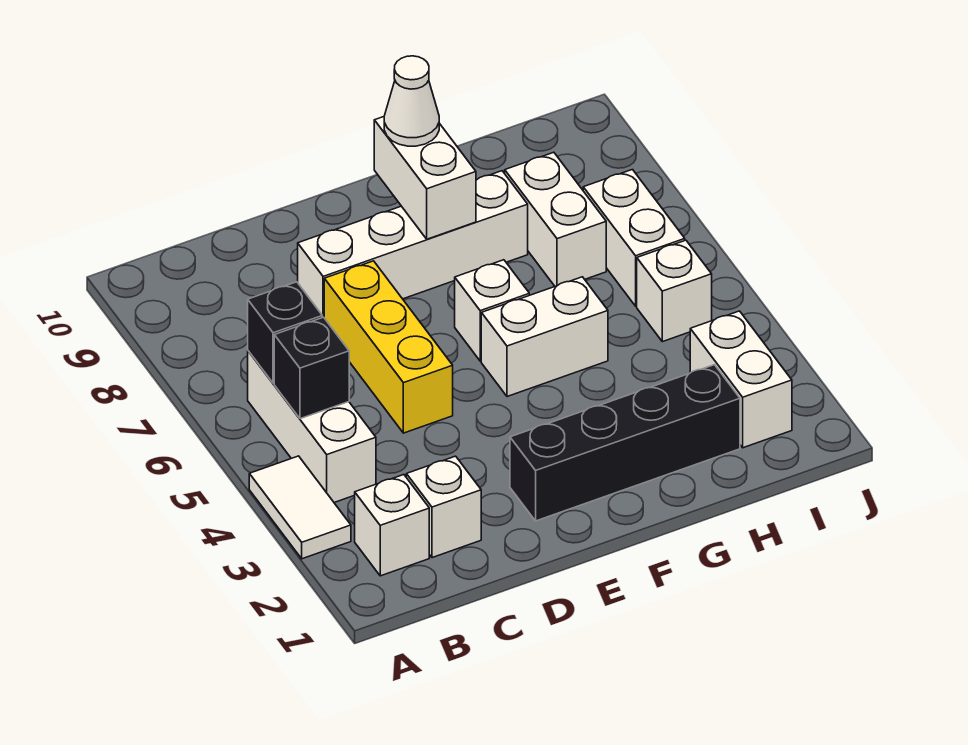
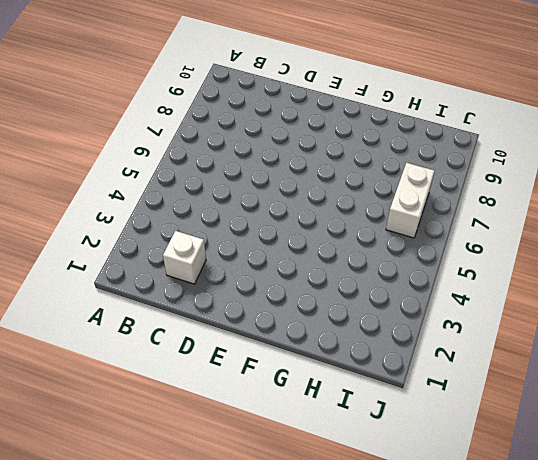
none -> white 1x2 tile [249,456,351,559]
none -> white 1x1 brick [355,475,429,576]
none -> white 1x3 brick [248,351,376,503]

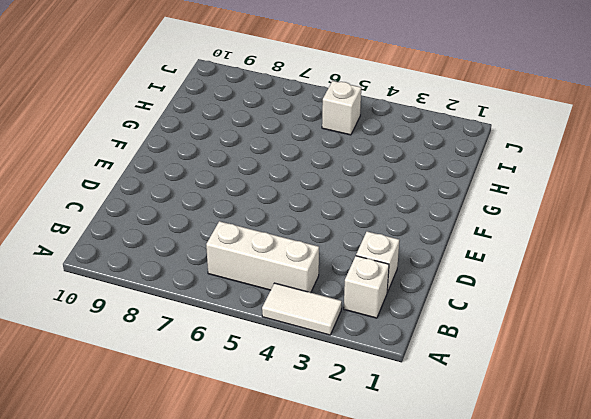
none -> yellow 1x3 brick [324,261,453,433]
none -> white 1x4 brick [298,171,528,317]
none -> black 1x4 brick [510,365,740,521]

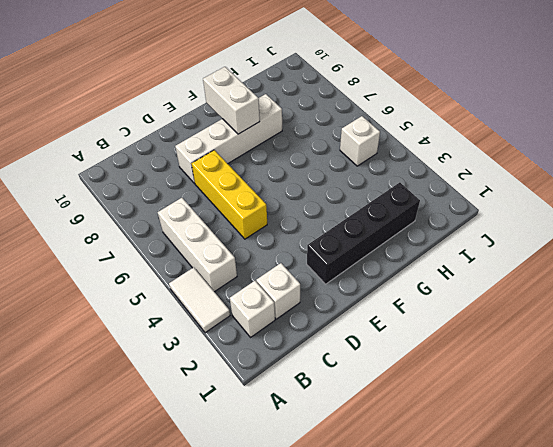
none -> white 1x2 brick [481,277,608,397]
none -> white 1x1 brick [455,260,529,361]
none -> white 1x2 brick [505,152,606,286]

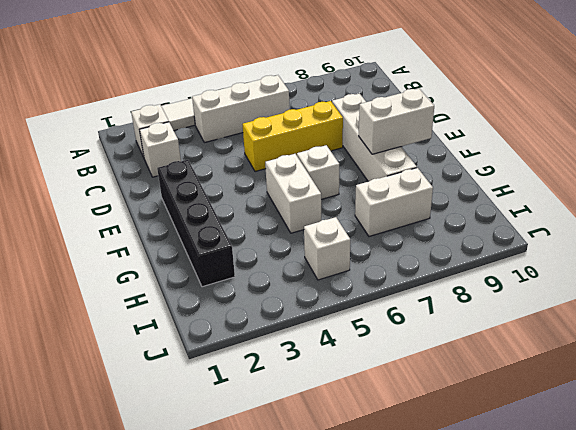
none -> white 1x2 brick [690,311,792,448]
none -> white 1x2 brick [583,170,685,306]
none -> black 1x1 brick [274,317,349,419]

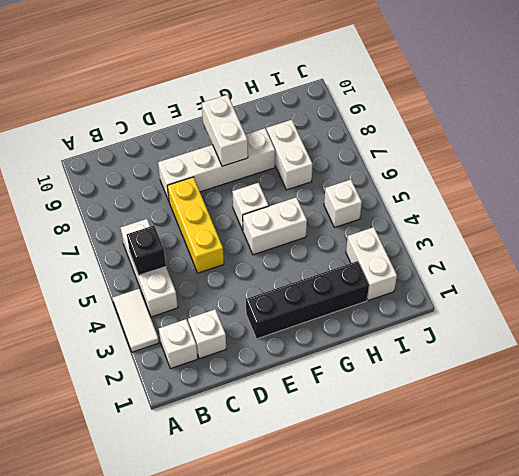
none -> white 1x2 brick [583,170,685,306]
none -> black 1x1 brick [248,282,322,383]
none -> white 1x1 cone [384,56,439,146]

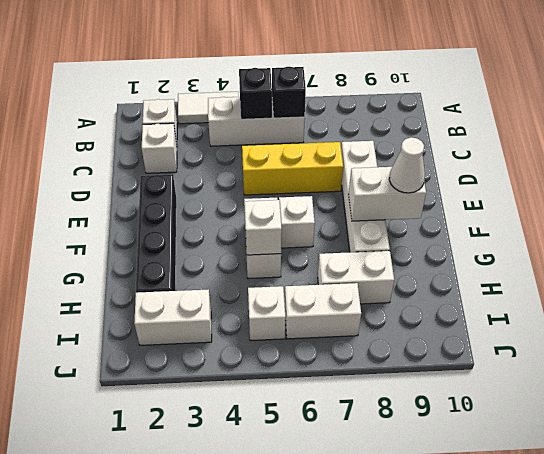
white 1x1 brick [244,200,282,255] -> none

